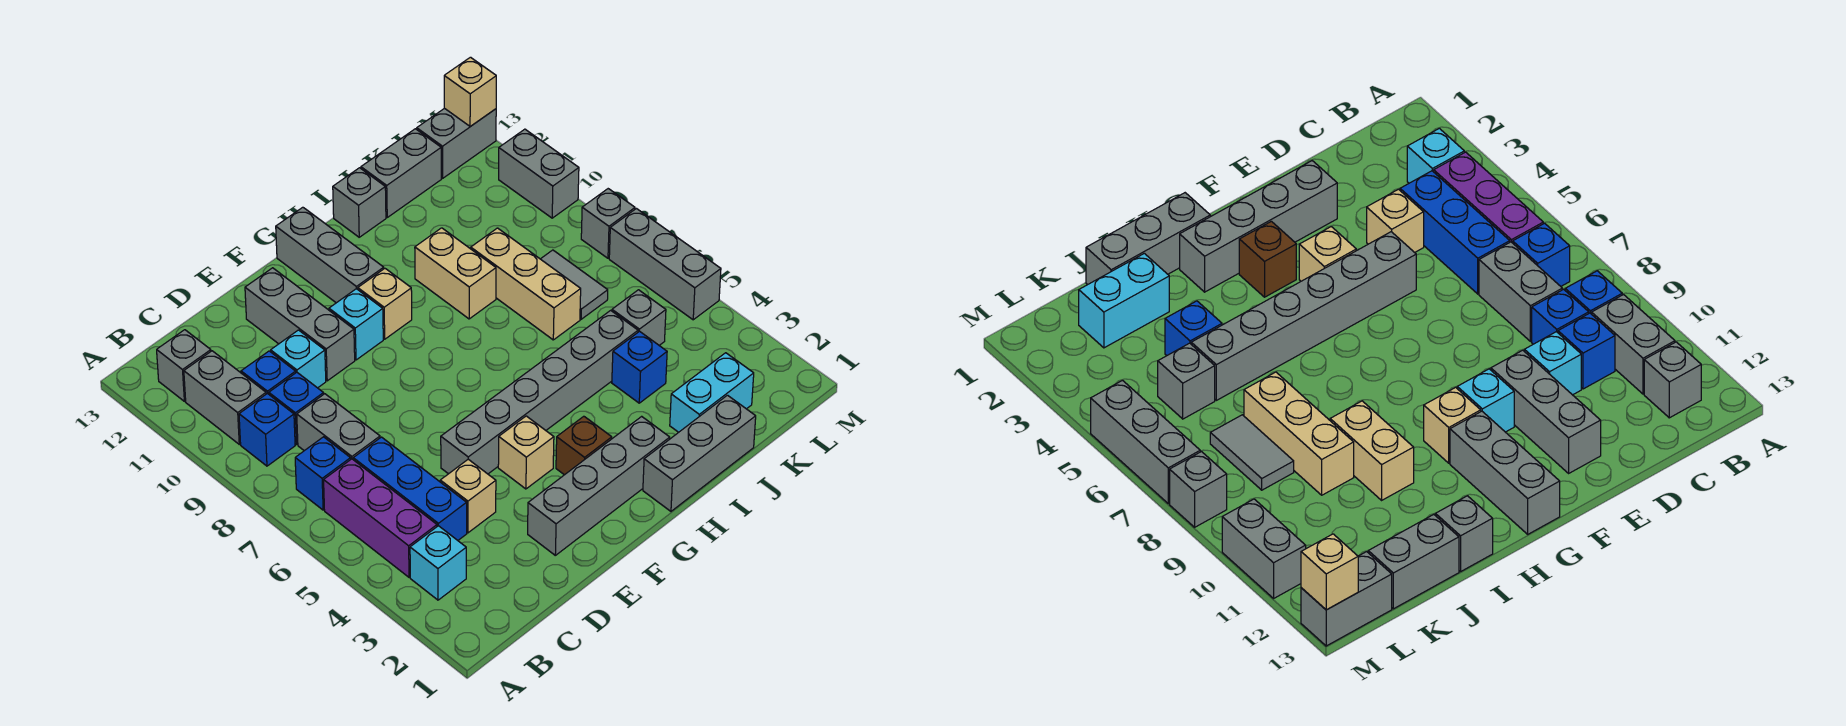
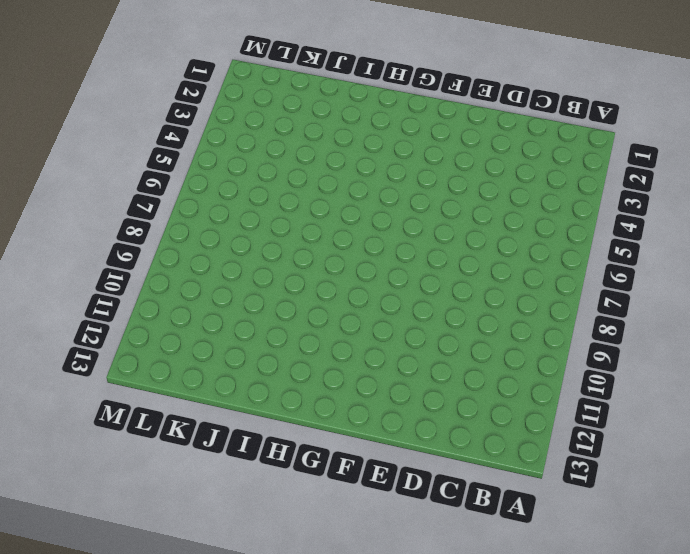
none -> cyan 1x1 brick [410,526,466,600]
none -> purple 1x3 brick [324,459,437,577]
none -> blue 1x1 brick [295,437,351,510]
none -> blue 1x1 brick [239,393,295,466]

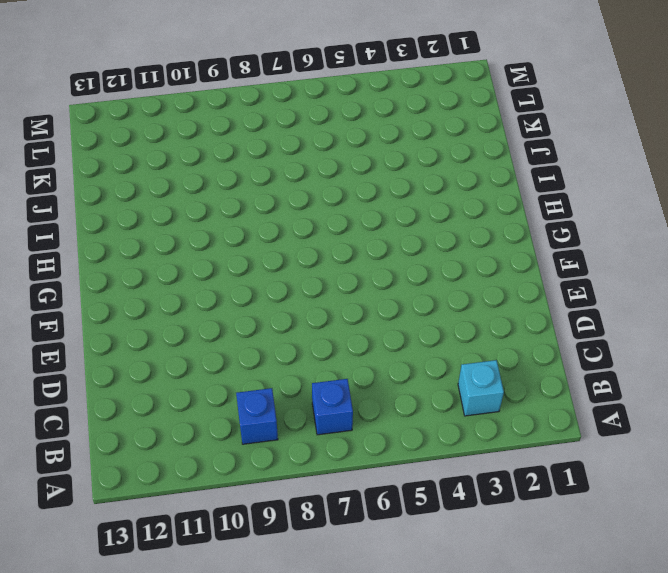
none -> purple 1x3 brick [324,459,437,577]
none -> grey 1x2 brick [184,351,266,444]
none -> grey 1x1 brick [157,330,211,401]
none -> blue 1x3 brick [353,437,467,540]

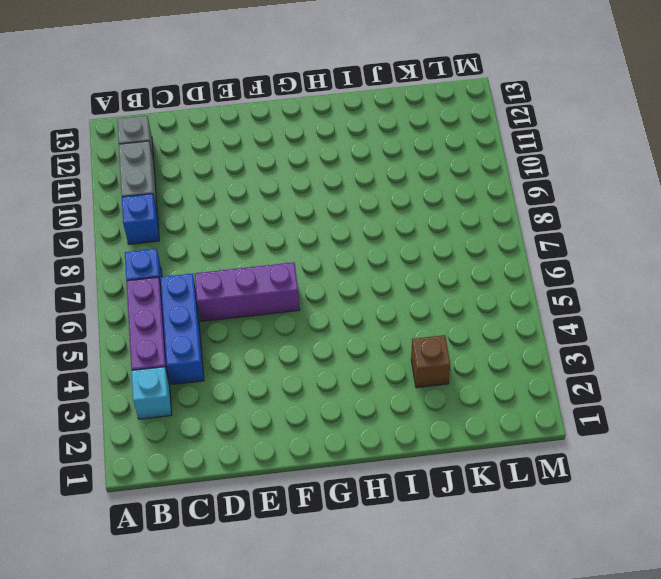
purple 1x3 brick [195,262,300,321] -> none
brown 1x1 brick [411,335,450,388] -> brown 1x1 brick moved to [556,416,612,475]
none -> grey 1x2 brick [297,394,380,459]
none -> blue 1x1 brick [269,372,324,445]
none -> blue 1x1 brick [241,351,296,394]
none -> tan 1x1 brick [440,459,496,533]

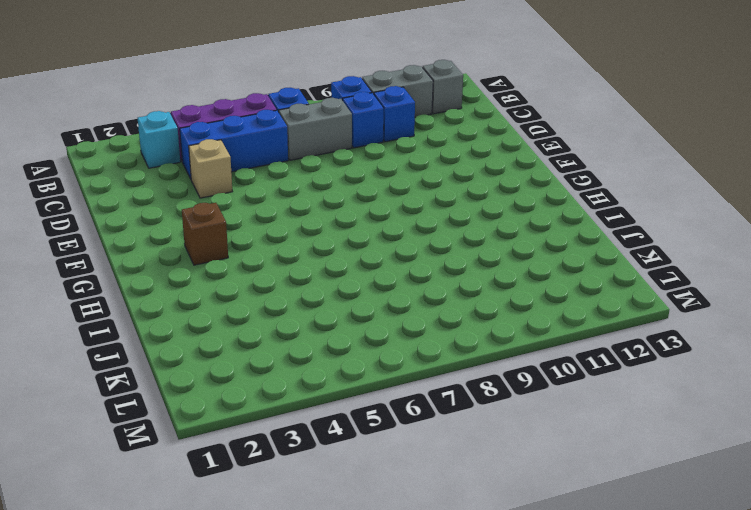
none -> cyan 1x1 brick [271,330,326,388]
none -> grey 1x4 brick [528,416,670,555]
none -> grey 1x6 brick [441,310,638,474]
none -> grey 1x3 brick [245,268,355,381]

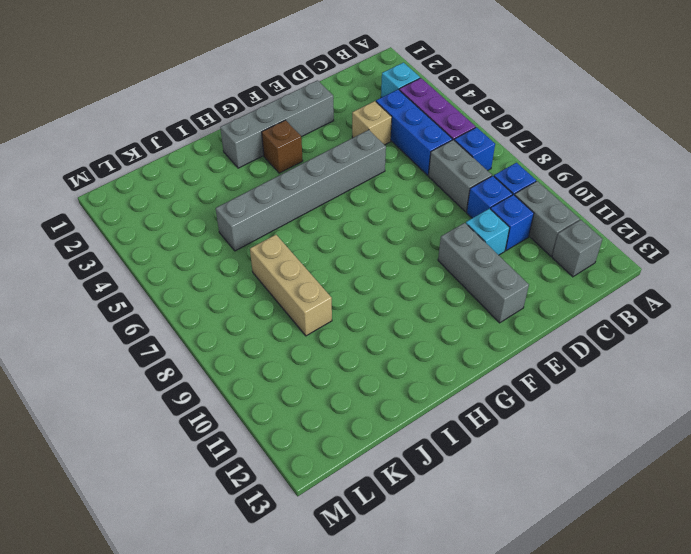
none -> tan 1x1 brick [498,416,554,489]
none -> cyan 1x1 brick [329,289,383,360]
none -> tan 1x1 brick [358,269,412,339]
none -> grey 1x3 brick [276,207,384,303]

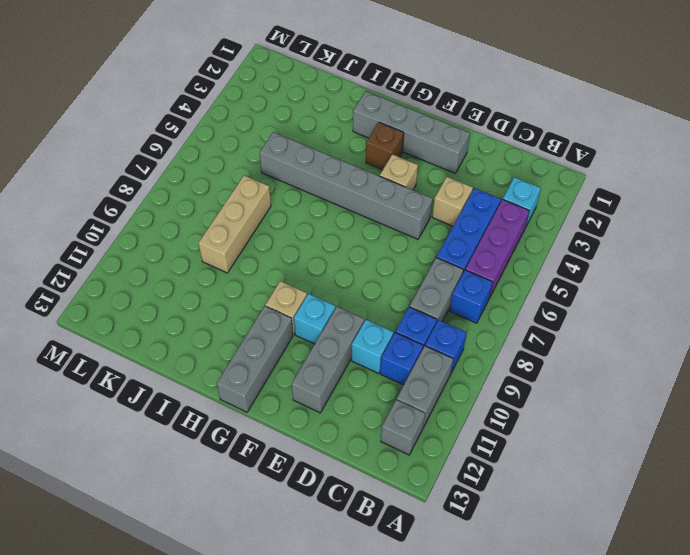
none -> grey 1x3 brick [643,395,756,511]
none -> tan 1x2 brick [415,228,496,319]
none -> grey 1x1 brick [333,168,386,237]
none -> cyan 1x2 brick [670,353,754,432]

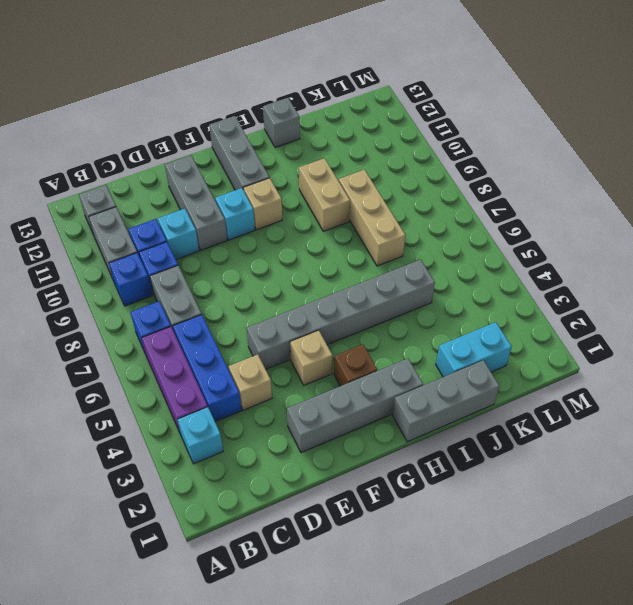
none -> blue 1x1 brick [612,331,667,403]
none -> grey 1x2 brick [361,129,441,217]
none -> grey 1x1 brick [612,290,666,345]
none -> grey 1x2 tile [541,250,608,319]

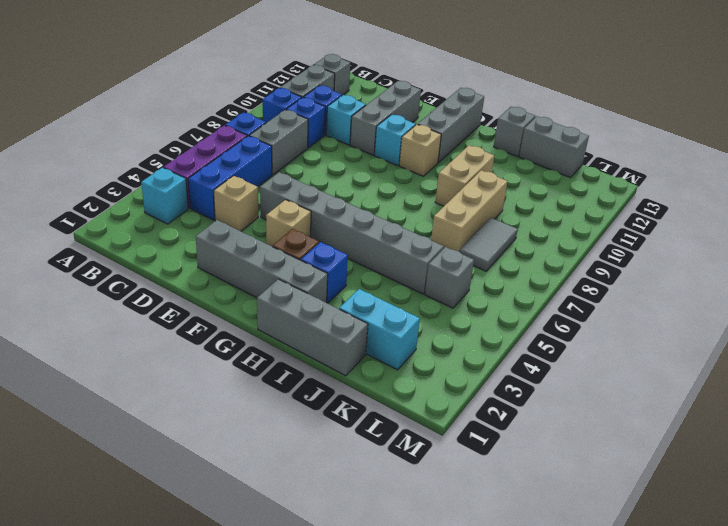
blue 1x1 brick [301,242,348,303] -> blue 1x1 brick moved to [612,331,667,403]
none -> grey 1x2 brick [417,108,496,178]
none -> grey 1x3 brick [609,209,721,320]
none -> grey 1x1 brick [581,189,635,258]
none -> grey 1x2 brick [499,129,579,218]

